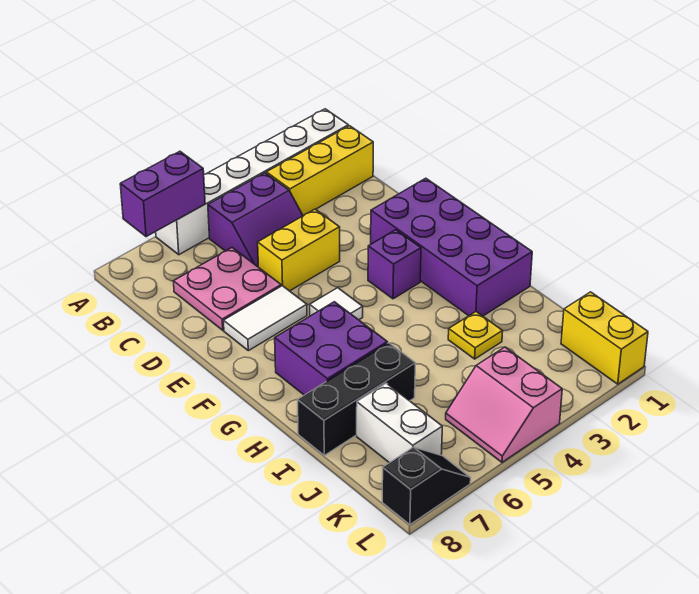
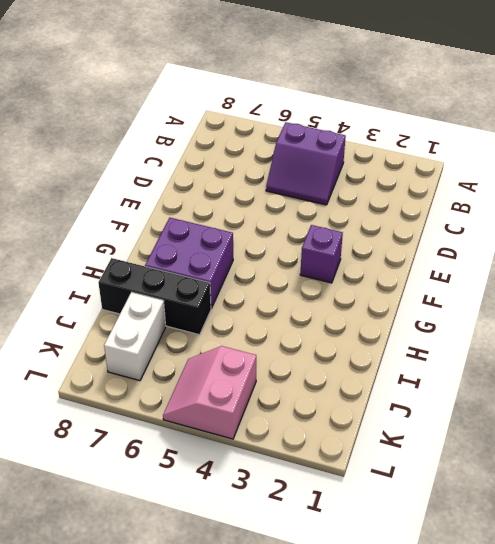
none -> white 1x6 brick [156,109,348,255]
none -> yellow 1x3 brick [266,126,373,216]
none -> pink 2x2 plate [174,248,281,330]

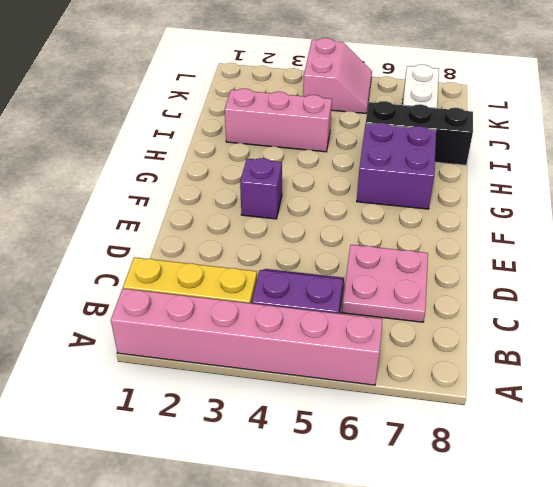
pink 1x6 brick [111,289,383,385] -> white 1x6 brick [156,109,348,255]
pink 1x3 brick [225,89,332,152] -> yellow 1x1 plate [448,312,503,359]
none -> yellow 1x2 brick [258,209,340,291]
none -> purple 2x4 brick [371,178,532,316]
none -> white 1x2 tile [224,286,307,351]

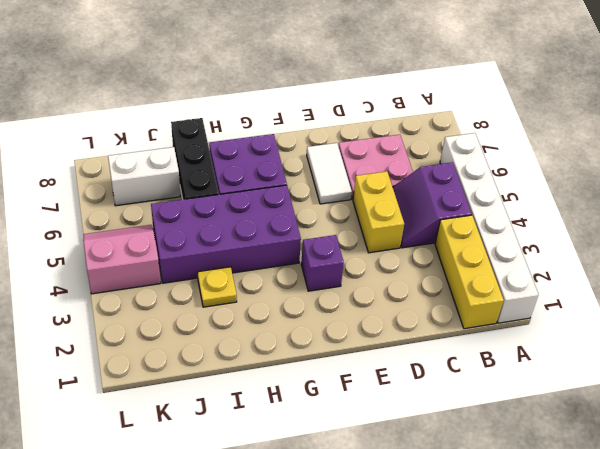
purple 2x4 brick [151,185,301,283] -> purple 2x4 brick moved to [371,178,532,316]
none -> white 1x1 tile [310,288,363,320]
none -> yellow 1x2 brick [561,292,648,384]
none -> black 1x2 slope [382,447,471,525]

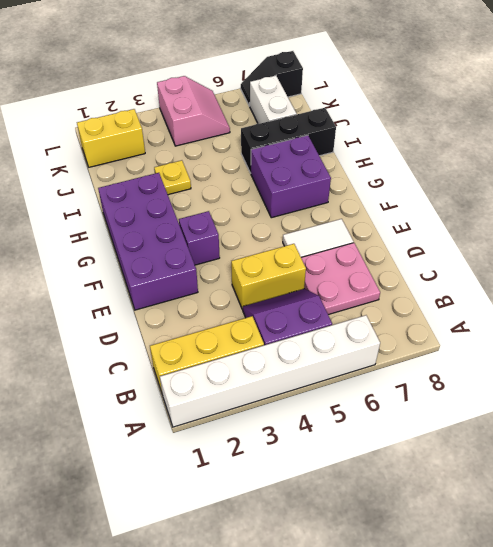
yellow 1x2 brick [77,109,145,167] -> yellow 1x2 brick turned to [561,292,648,384]
none -> white 1x1 tile [310,288,363,320]
none -> purple 1x2 brick [120,151,205,237]

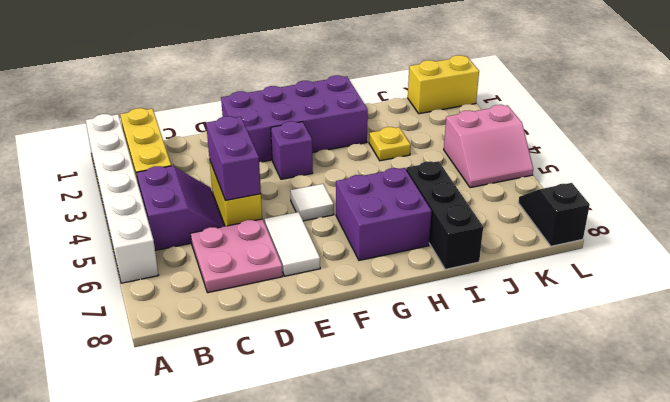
purple 1x2 brick [206,116,261,201] -> purple 1x2 brick moved to [120,151,205,237]
none -> white 1x2 brick [357,383,442,463]

